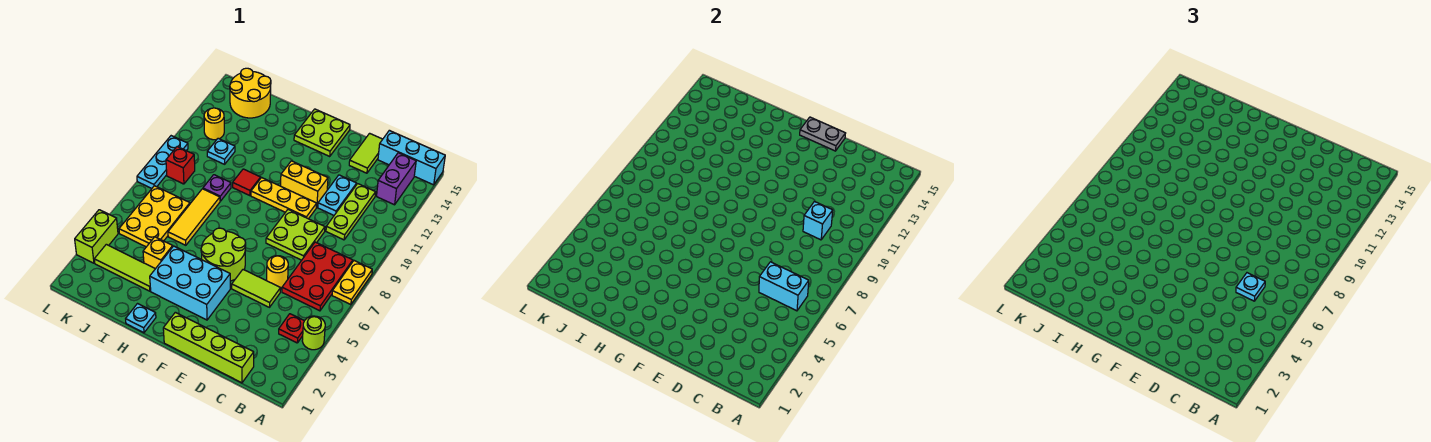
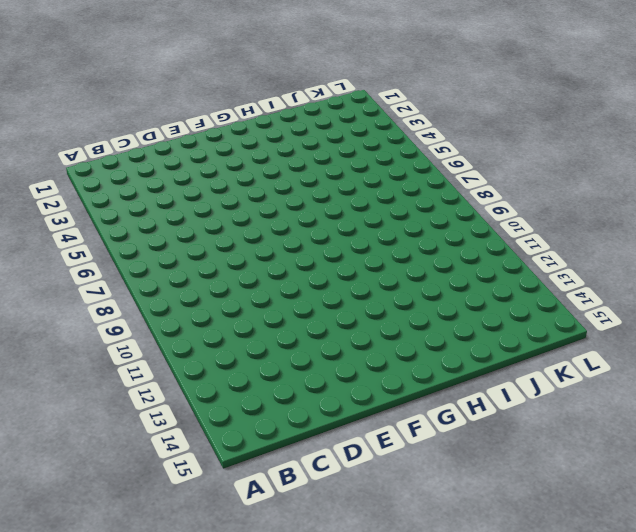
none -> lime 1x1 round brick [302,316,325,350]
none -> yellow 1x2 plate [332,261,372,305]
none -> cyan 1x3 brick [378,130,445,185]
none -> red 1x1 plate [279,314,304,343]

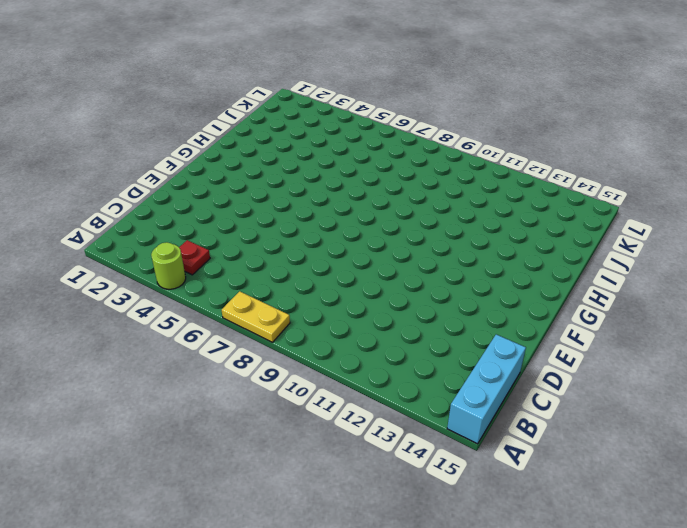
none -> red 2x3 plate [282,242,353,311]
none -> purple 1x2 brick [377,153,416,205]
none -> lime 1x4 brick [163,312,254,383]
none -> lime 1x3 plate [326,184,376,240]

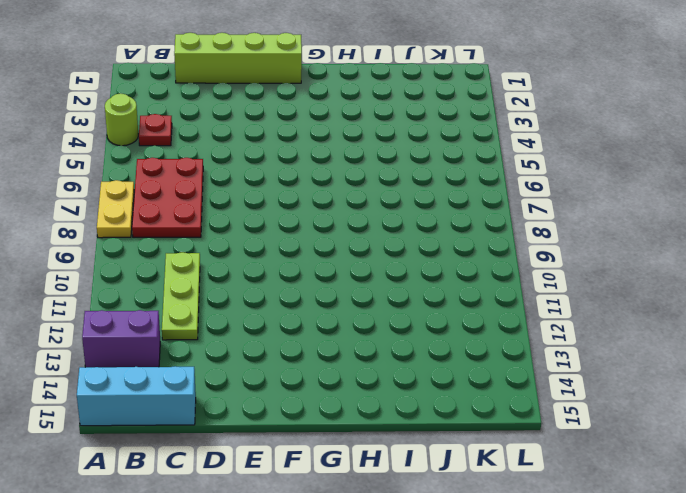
purple 1x2 brick [82,310,160,367] -> purple 1x2 brick turned to [377,153,416,205]
none -> lime 1x2 tile [232,270,281,307]
none -> yellow 1x1 round brick [267,256,288,288]
none -> lime 2x2 plate [266,210,325,260]
none -> cyan 1x2 plate [318,175,357,215]

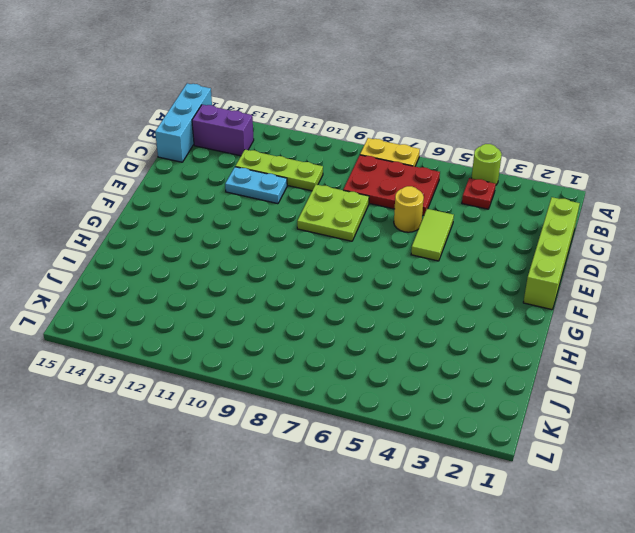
none -> lime 1x2 tile [349,133,383,173]
none -> yellow 1x3 plate [251,178,317,219]
none -> yellow 1x2 brick [281,161,328,207]
none -> cyan 2x3 brick [150,246,230,320]

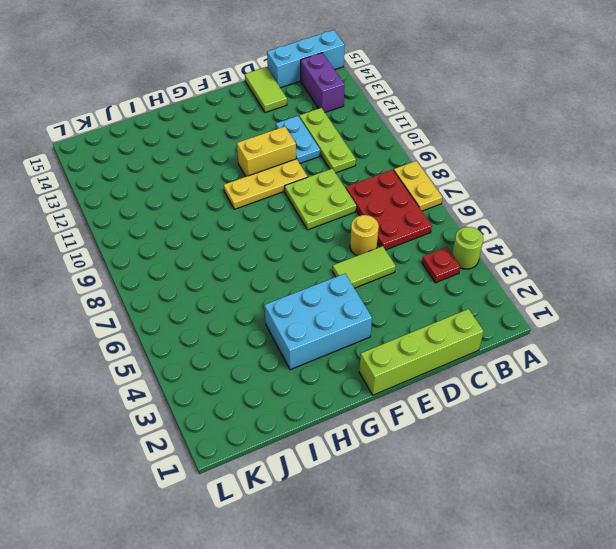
none -> lime 2x2 round brick [201,228,246,281]
none -> lime 2x2 plate [294,109,350,156]
none -> cyan 1x1 plate [126,304,156,333]
none -> red 1x1 tile [233,169,261,196]

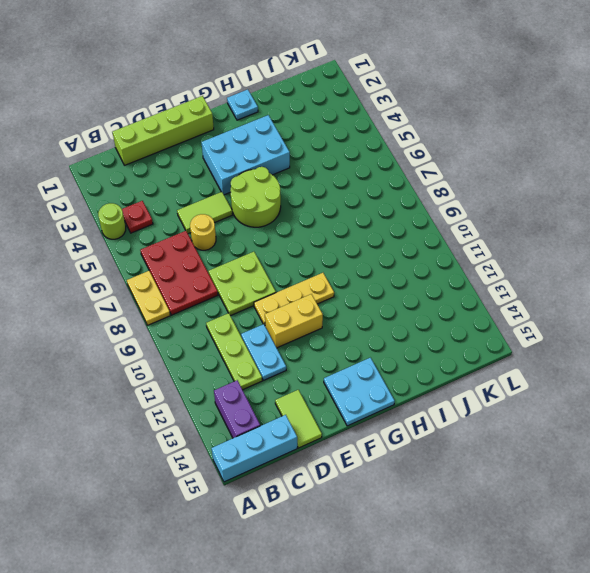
cyan 2x2 plate [324,358,395,426] -> lime 2x2 plate [294,109,350,156]
none -> red 1x1 tile [233,169,261,196]
none -> lime 1x3 tile [94,244,155,291]
none -> yellow 1x1 brick [143,237,173,269]
none -> yellow 1x3 tile [168,189,220,245]

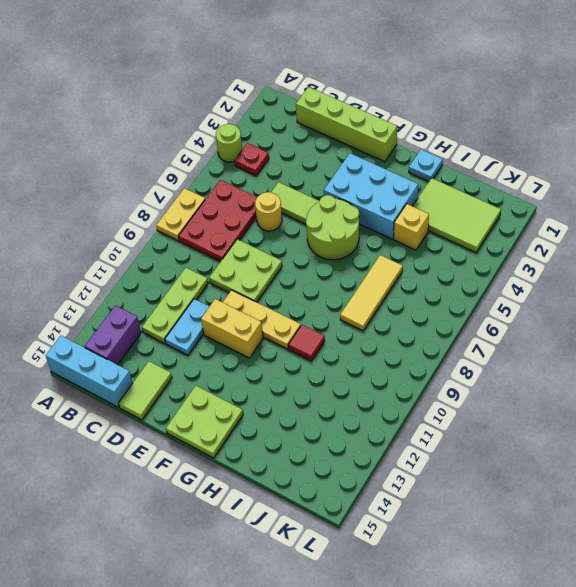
lime 2x3 tile [413,178,501,252] -> lime 1x3 tile [94,244,155,291]
none -> purple 1x1 plate [203,175,231,201]
none -> yellow 2x3 plate [119,186,190,247]
none -> cyan 1x1 plate [207,139,235,164]
none -> yellow 2x2 round brick [230,68,271,118]

